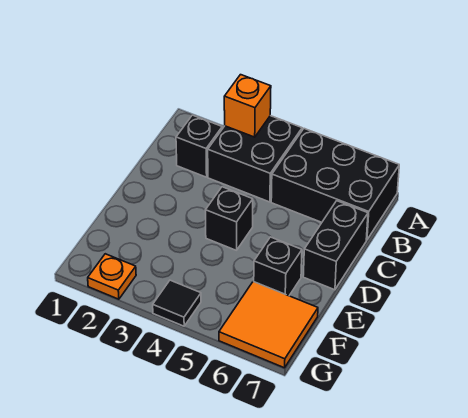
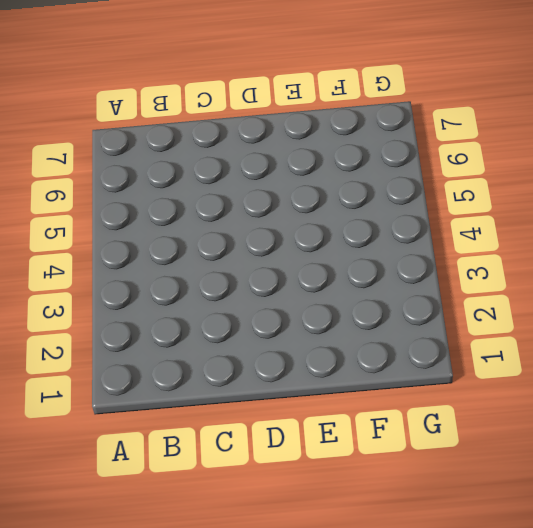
none -> black 2x2 brick [208,116,302,202]
none -> black 2x3 brick [271,129,399,240]

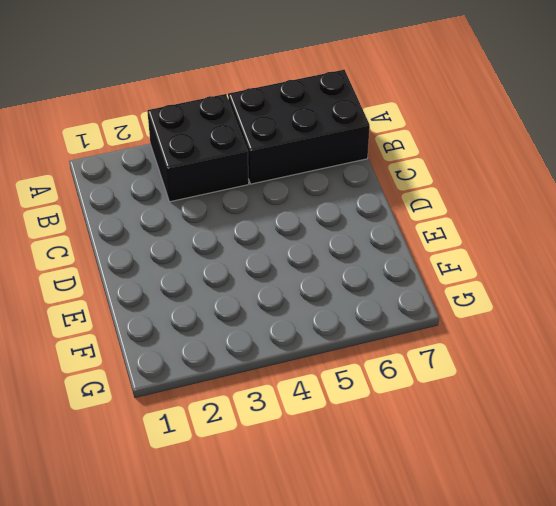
none -> black 1x1 brick [176,115,222,177]
none -> black 1x2 brick [303,201,368,290]

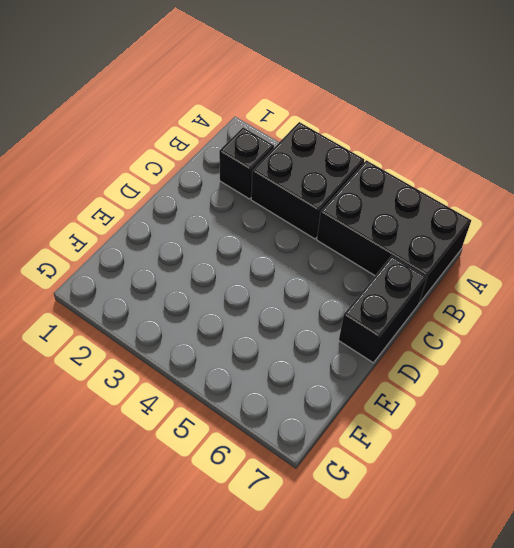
none -> black 1x1 brick [205,187,253,250]
none -> black 1x1 brick [254,237,302,296]

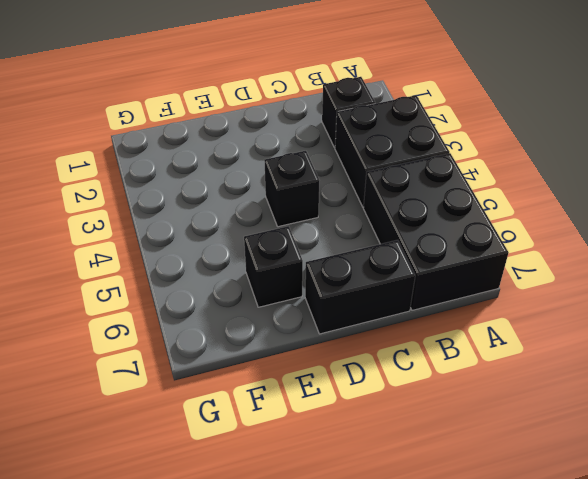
none -> orange 2x2 tile [219,281,318,368]
none -> orange 1x1 plate [88,254,136,299]

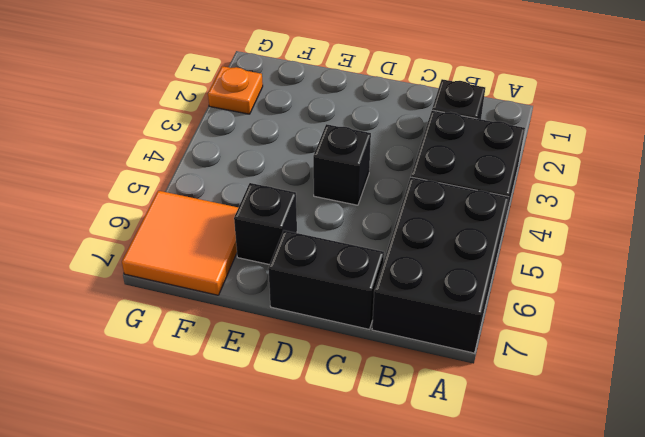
none -> black 1x1 tile [153,280,201,326]
none -> orange 1x1 brick [224,75,271,137]

